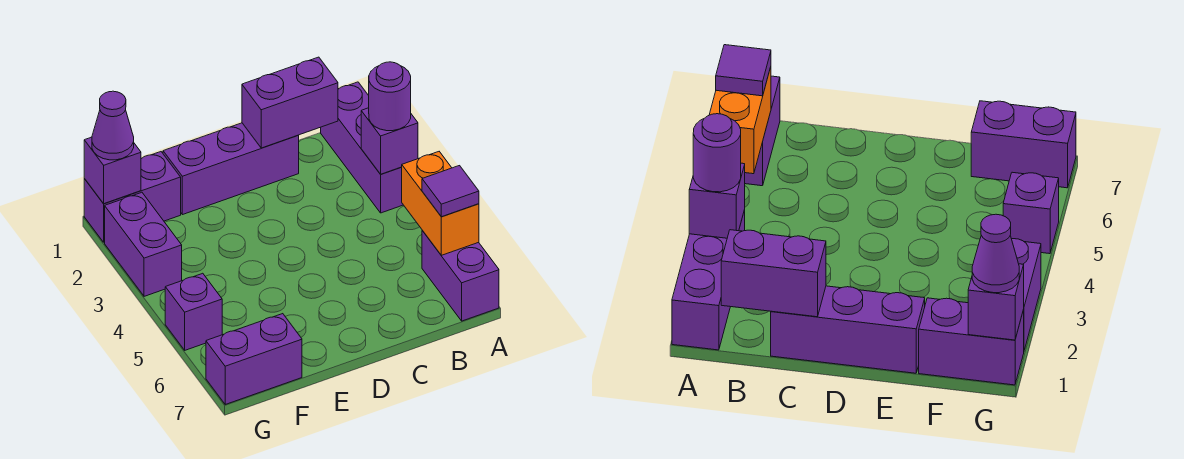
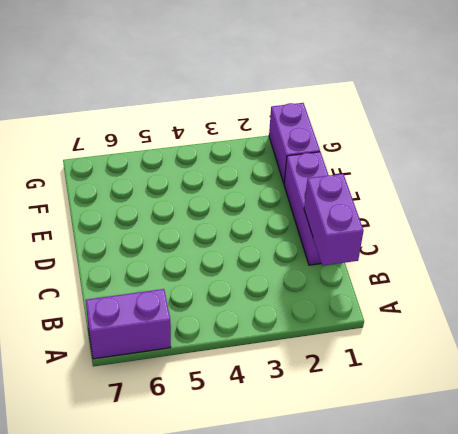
none -> purple 1x3 brick [321,82,403,213]
none -> purple 1x2 brick [206,314,302,404]
none -> purple 1x2 brick [105,192,182,296]

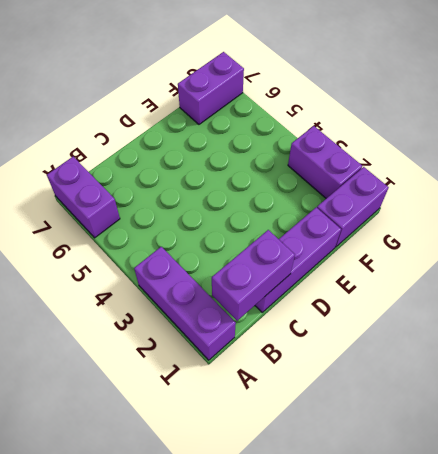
none -> purple 1x1 brick [165,273,222,350]
none -> purple 1x1 brick [361,108,418,174]
none -> orange 1x2 brick [402,152,479,255]

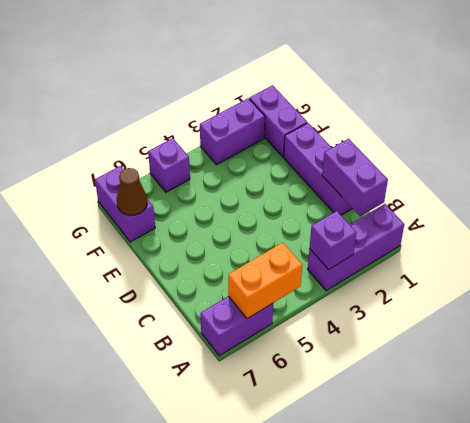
brown 1x1 cone [117,168,147,215] -> none
none -> purple 1x1 brick [84,137,141,204]
none -> purple 1x1 round brick [369,62,411,131]
none -> purple 1x1 tile [422,166,479,217]

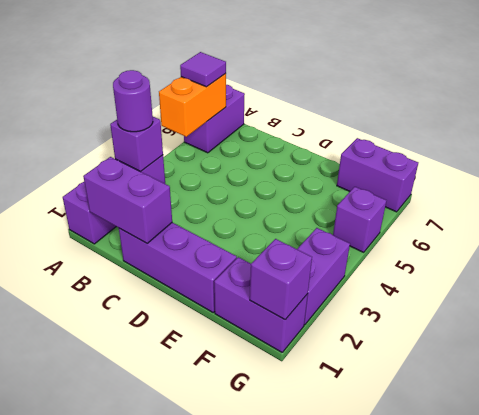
none -> purple 1x1 cone [92,91,134,160]

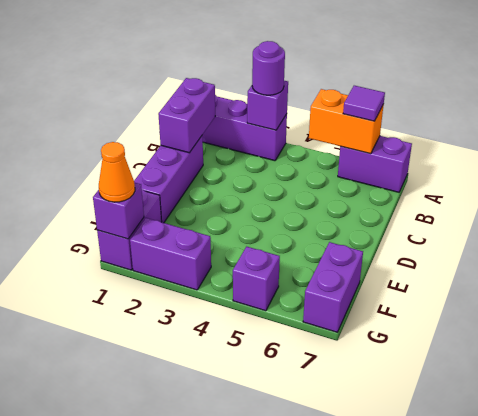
orange 1x1 cone [99,142,135,202] -> purple 1x1 cone [92,91,134,160]

